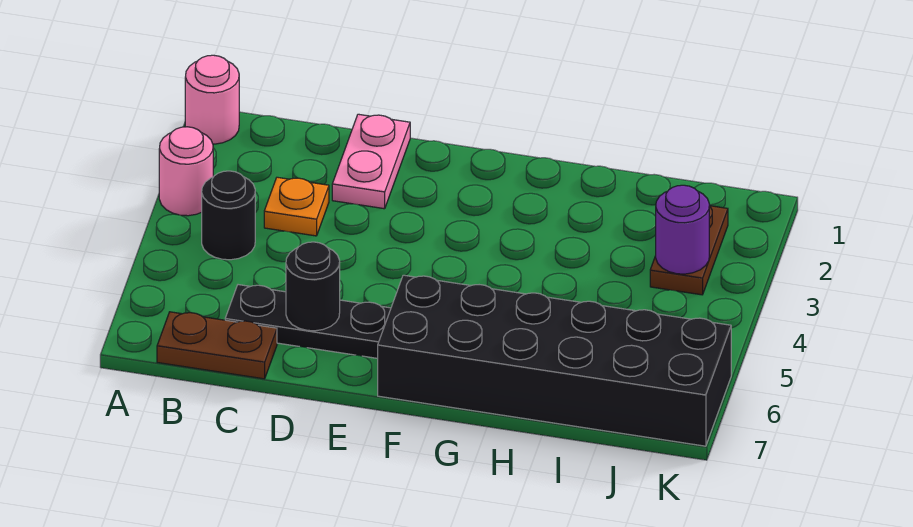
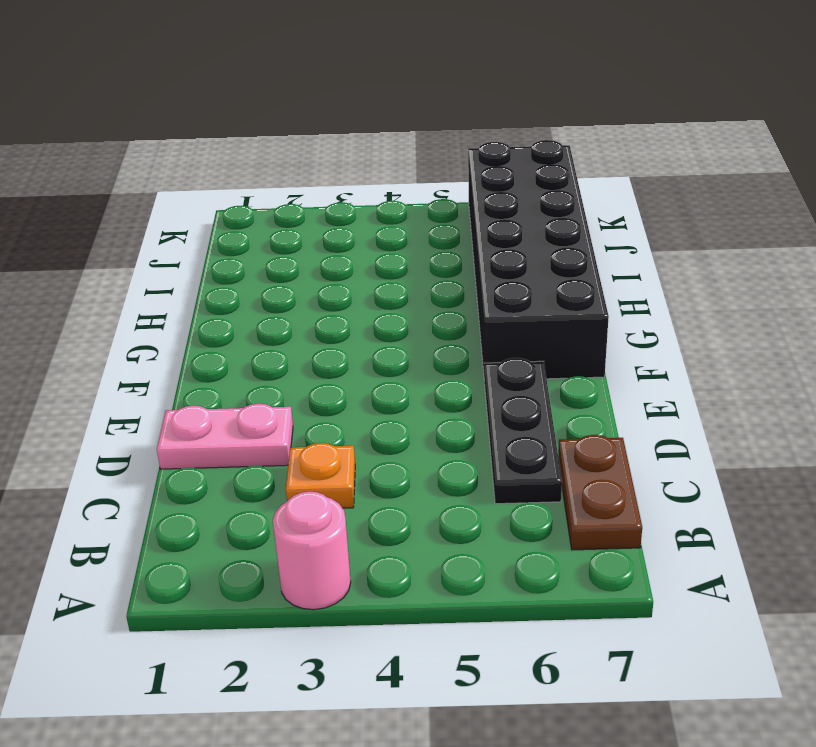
none -> pink 1x1 round brick [185,55,239,144]
none -> black 1x1 round brick [202,171,255,260]

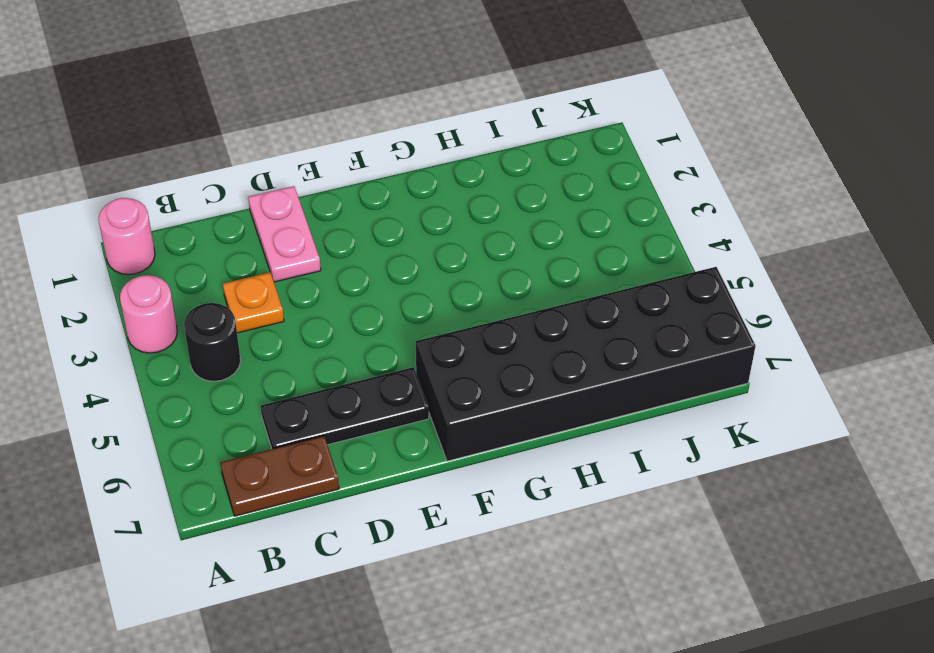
none -> brown 1x2 plate [650,206,728,295]
none -> black 1x1 round brick [286,242,340,331]

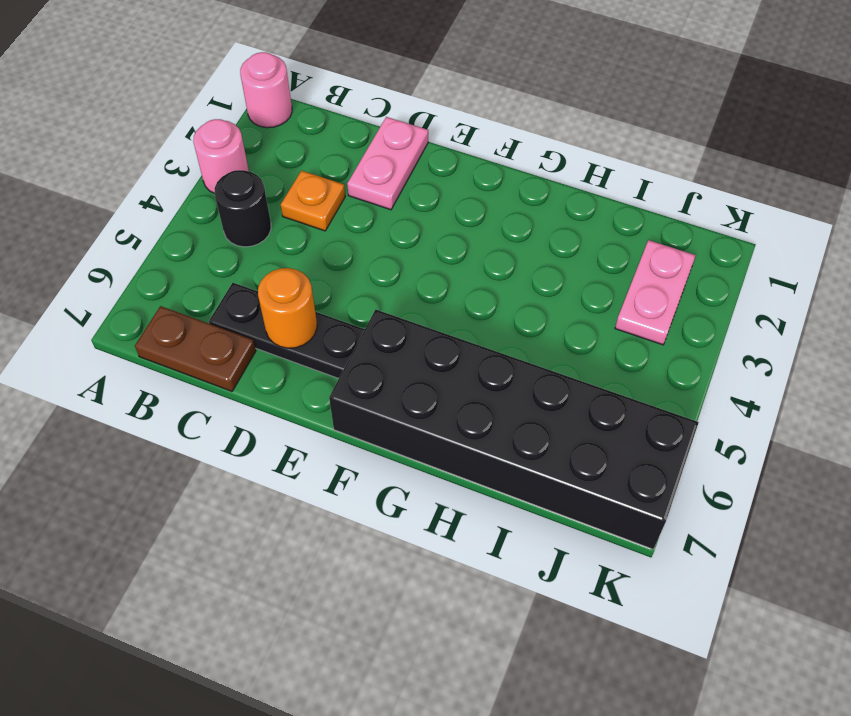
orange 1x1 round brick [258,268,317,348] -> black 1x1 round brick [286,242,340,331]
pink 1x2 plate [615,240,696,345] -> brown 1x2 plate [650,206,728,295]
none -> purple 1x1 round brick [656,185,709,274]

